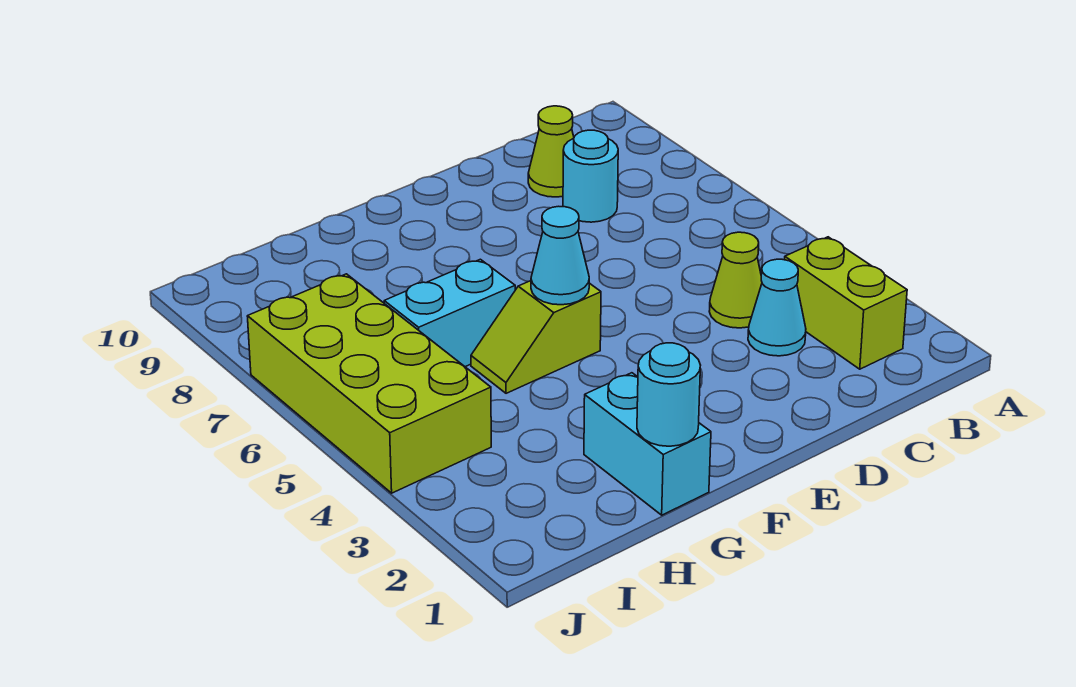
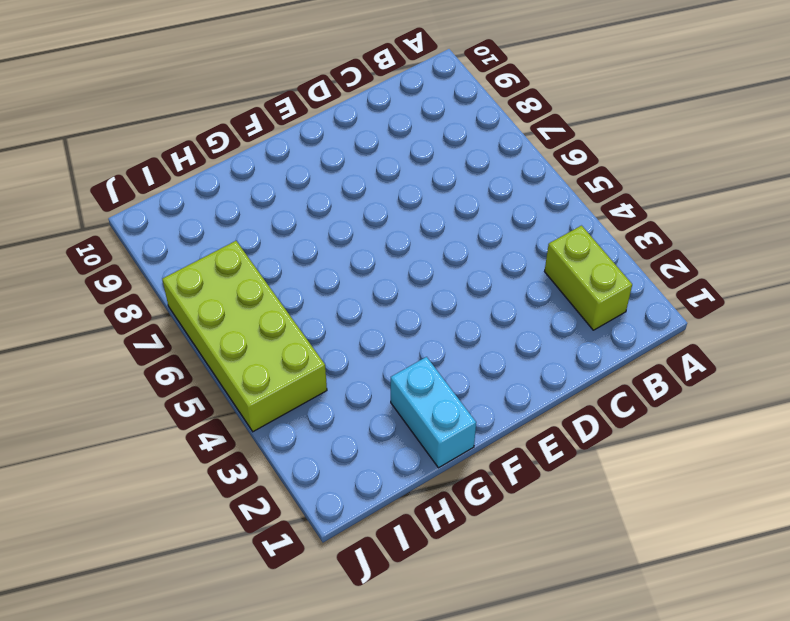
none -> cyan 1x1 cone [748,259,806,356]
none -> lime 1x1 cone [709,232,762,328]

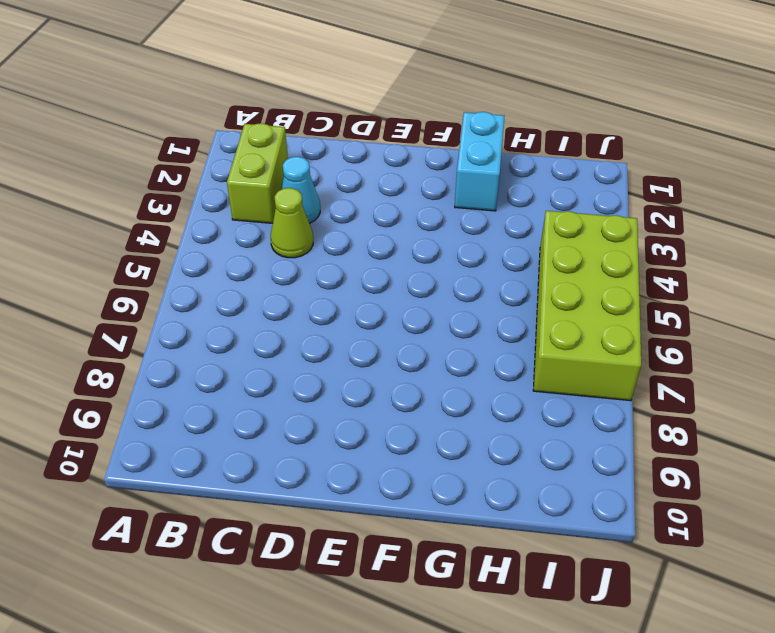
none -> cyan 1x1 round brick [563,130,618,222]
none -> lime 1x1 cone [528,106,574,197]

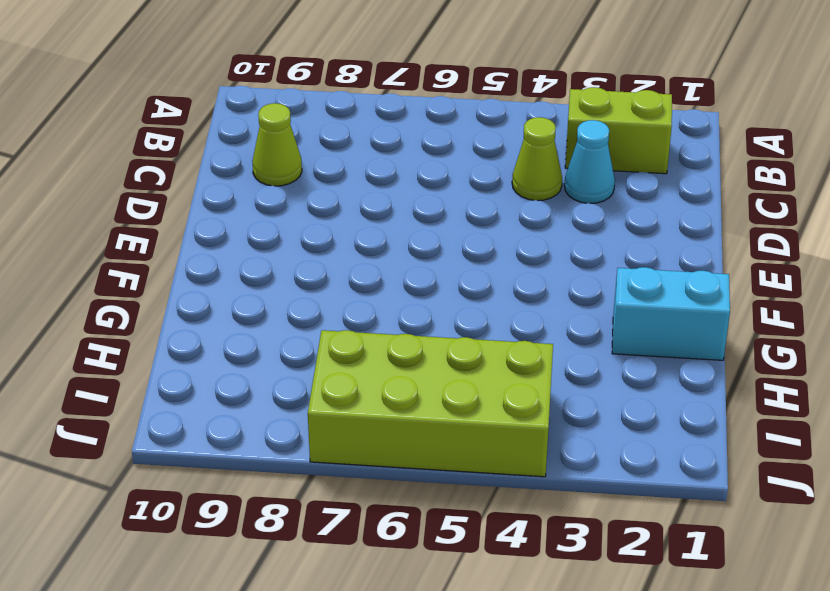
none -> cyan 1x1 round brick [563,130,618,222]
none -> lime 1x2 slope [471,281,601,393]

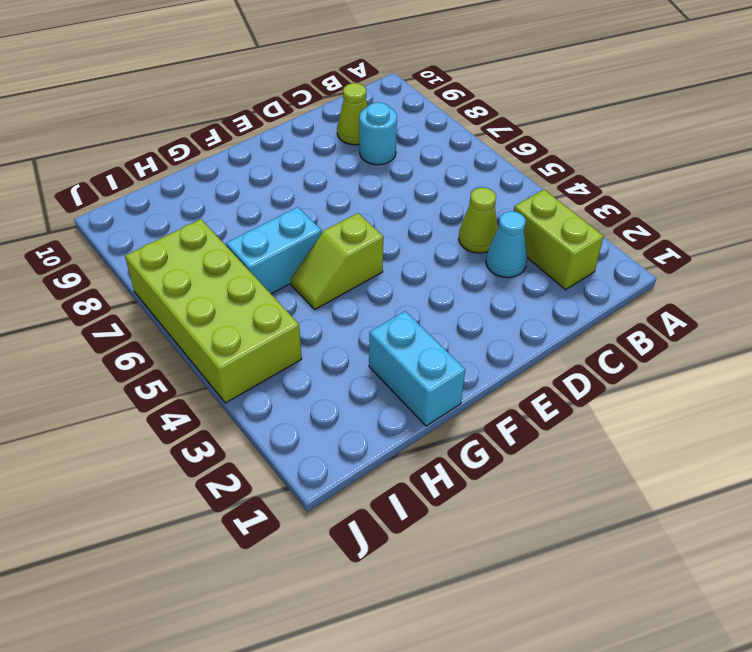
none -> cyan 1x1 cone [531,206,589,305]
none -> cyan 1x1 round brick [637,343,700,446]

